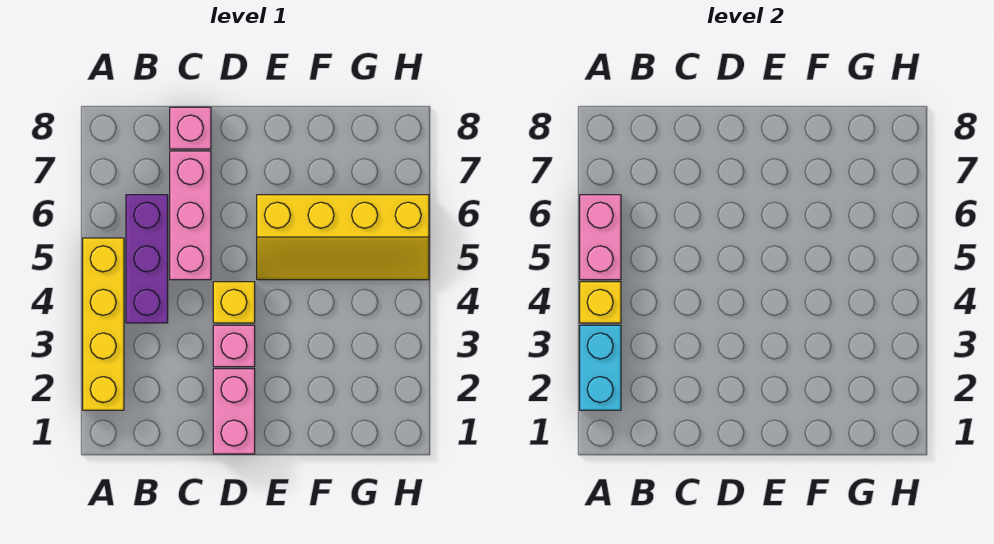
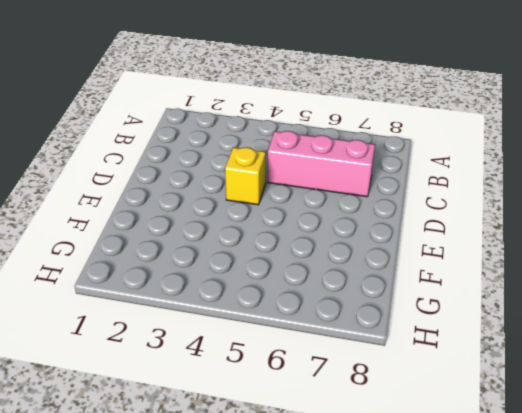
none -> yellow 1x4 brick [83,238,124,410]
none -> purple 1x3 brick [126,195,168,323]

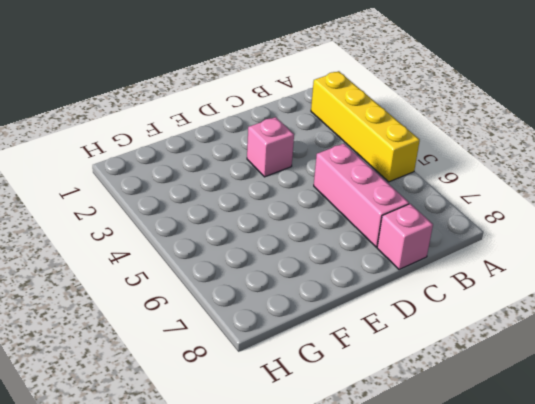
none -> purple 1x3 brick [126,195,168,323]
none -> pink 1x2 brick [213,369,255,454]

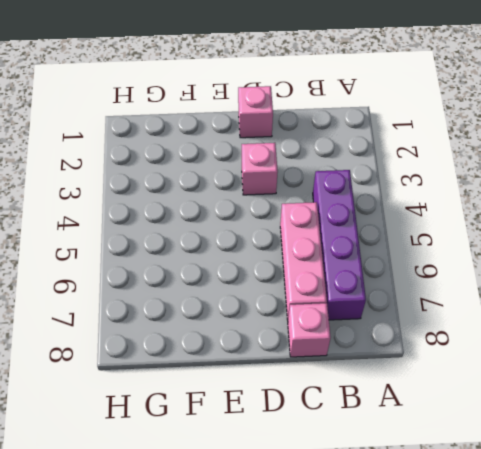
purple 1x4 brick [313,170,366,320] -> purple 1x3 brick [126,195,168,323]
pink 1x1 brick [238,86,273,138] -> pink 1x2 brick [213,369,255,454]
none -> yellow 1x4 brick [83,238,124,410]
none -> yellow 1x1 brick [213,282,255,323]

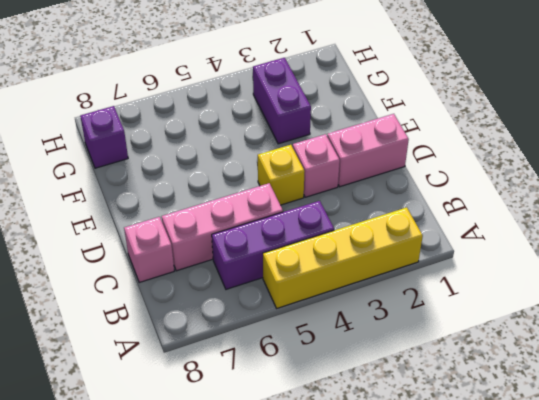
purple 1x2 brick [253,58,311,144] -> none
purple 1x1 brick [80,106,128,168] -> none
none -> yellow 2x4 slope [257,195,429,280]
none -> cyan 1x2 brick [580,325,621,410]

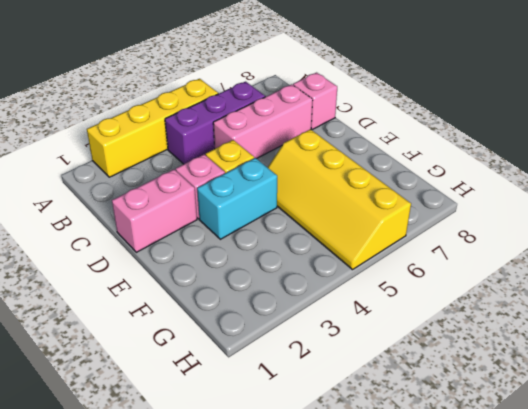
cyan 1x2 brick [197,158,277,239] -> cyan 1x2 brick moved to [580,325,621,410]
none -> yellow 1x1 brick [580,282,621,323]
none -> pink 1x2 brick [580,195,621,280]

